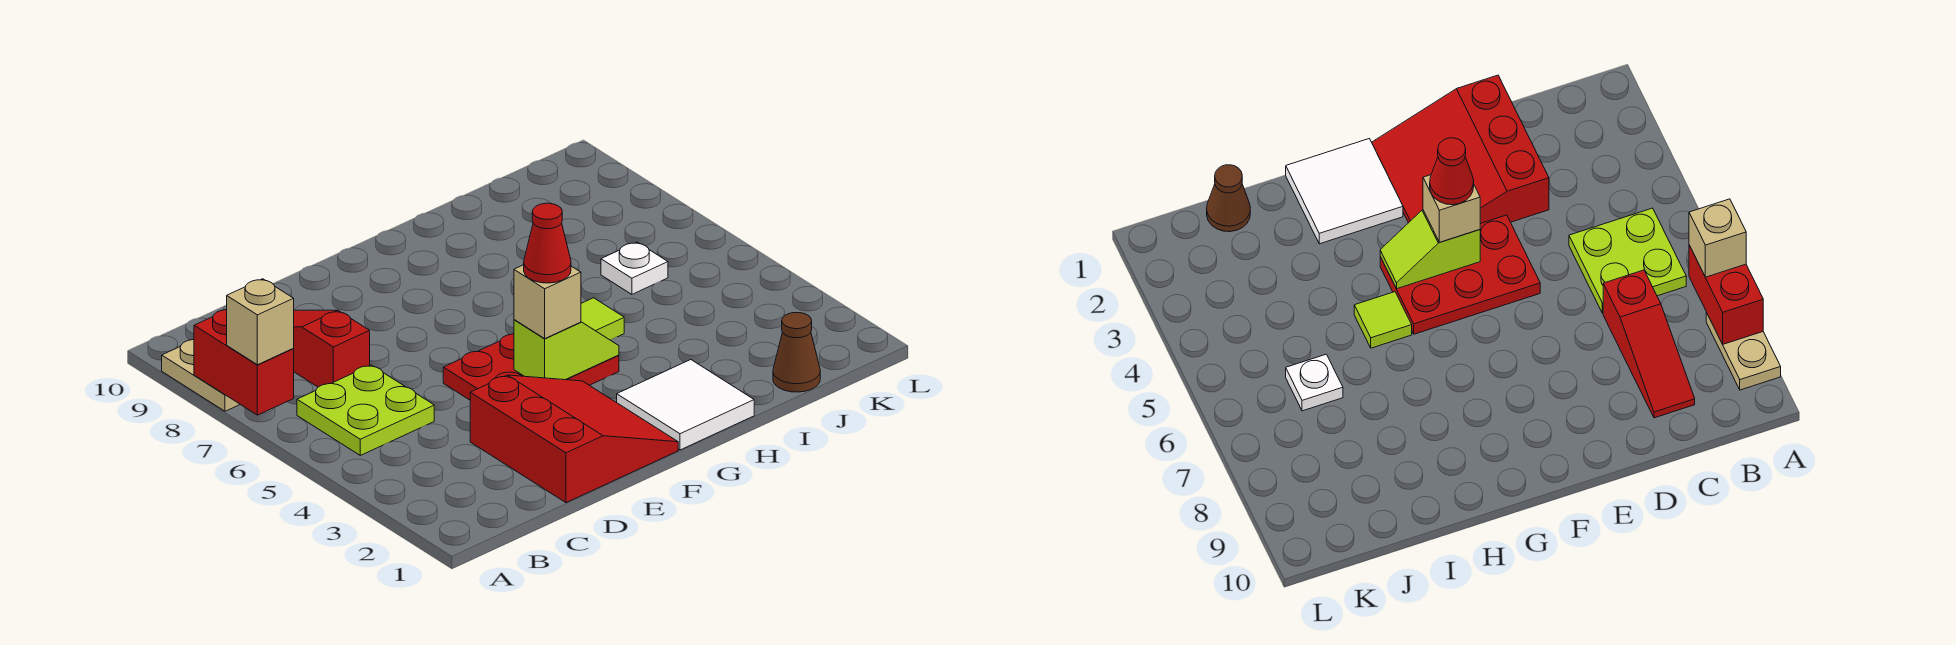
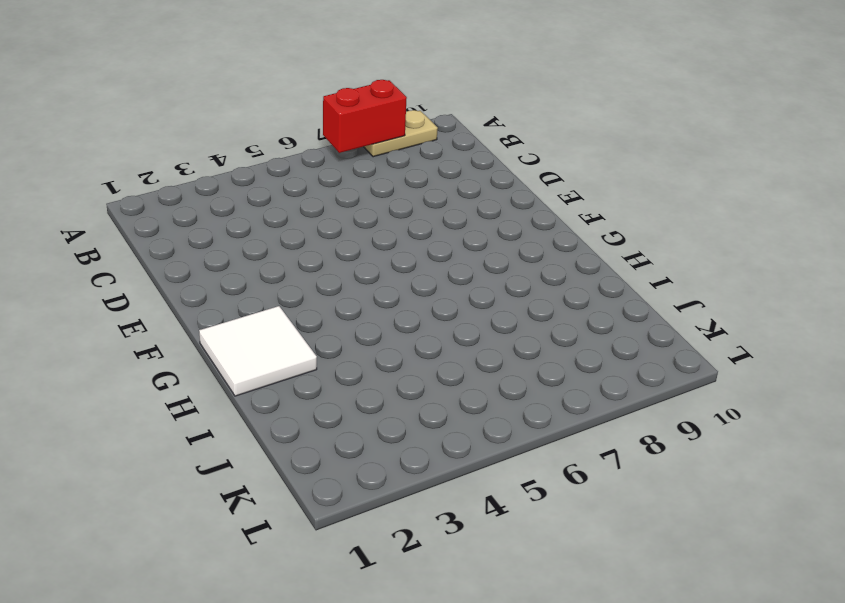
none -> lime 2x2 plate [297,365,434,455]
none -> red 1x3 slope [293,310,370,387]
none -> red 3x3 slope [470,375,678,503]

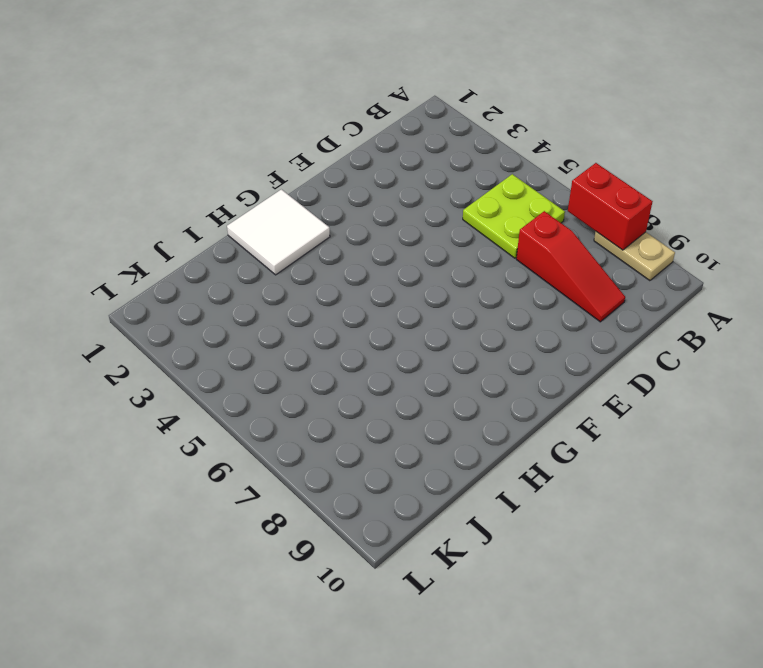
none -> red 3x3 slope [470,375,678,503]
none -> red 2x3 plate [443,334,619,400]
none -> lime 1x1 tile [581,298,624,340]

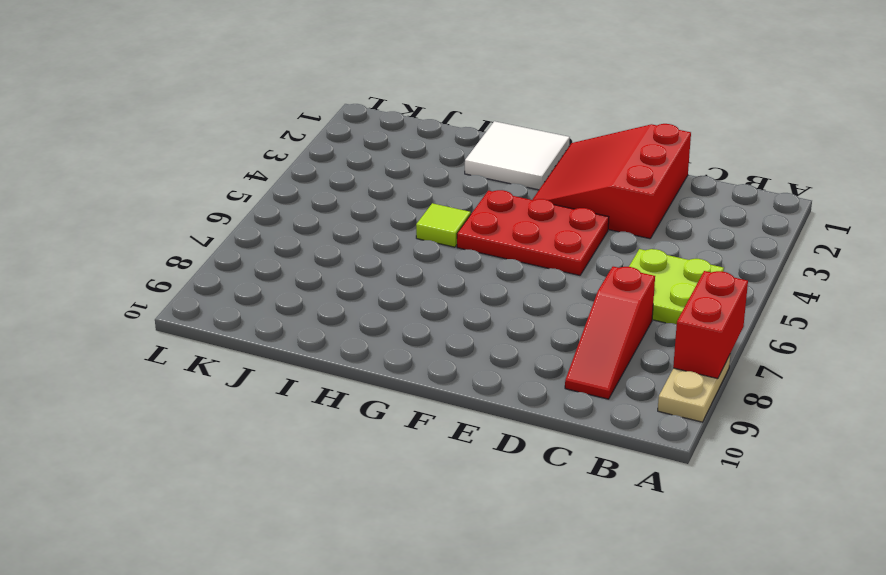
none -> brown 1x1 cone [773,313,820,392]
none -> white 1x1 plate [601,242,668,294]
none -> lime 1x2 slope [514,320,619,380]

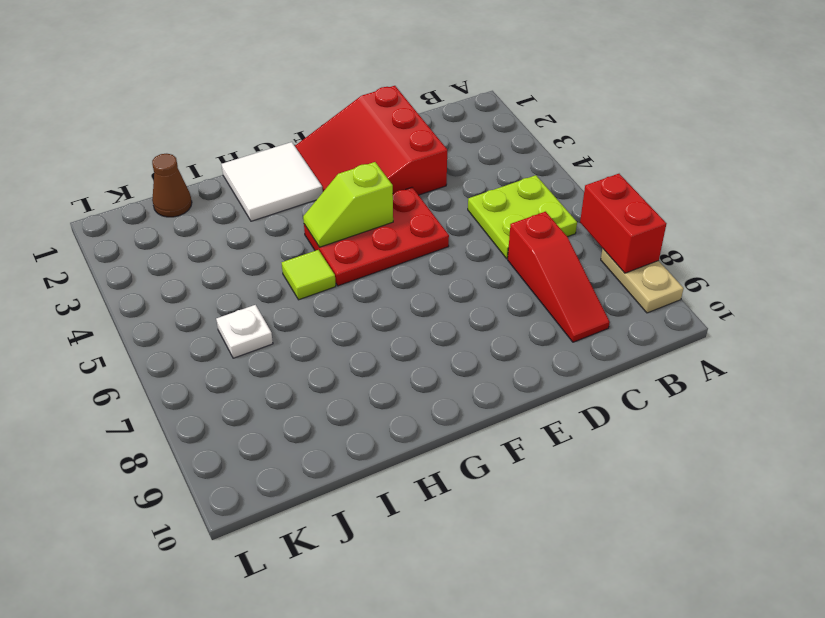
none -> tan 1x1 brick [227,279,294,365]
none -> tan 1x1 brick [514,265,581,338]
none -> red 1x1 cone [524,203,571,283]

